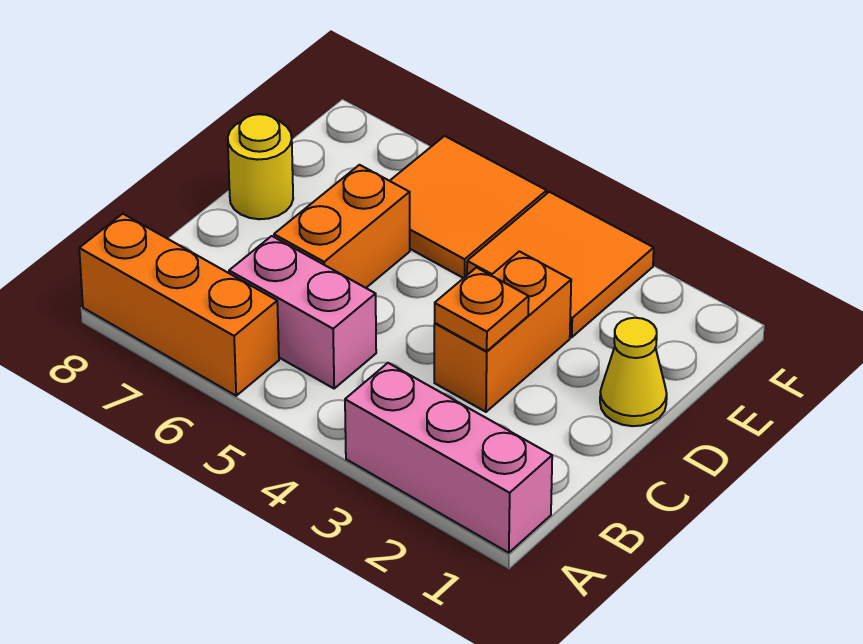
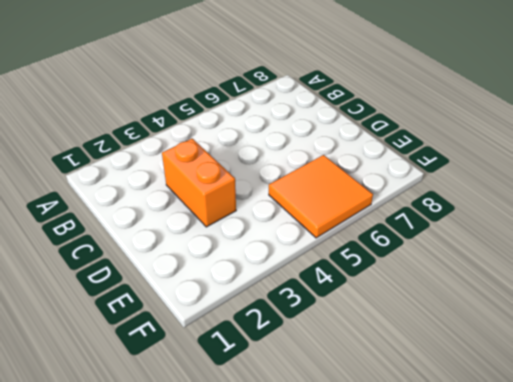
none -> pink 1x3 brick [345,363,552,553]
none -> orange 1x3 brick [79,214,279,396]

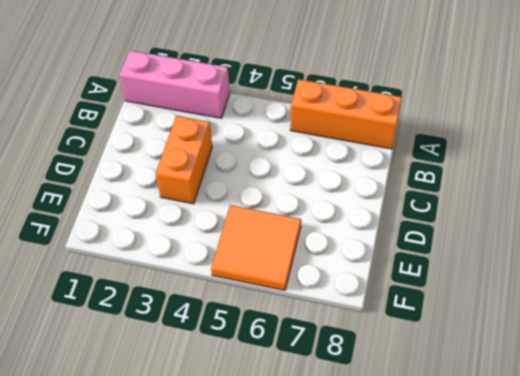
none -> pink 1x2 brick [229,236,376,388]
none -> orange 1x2 brick [274,165,410,288]

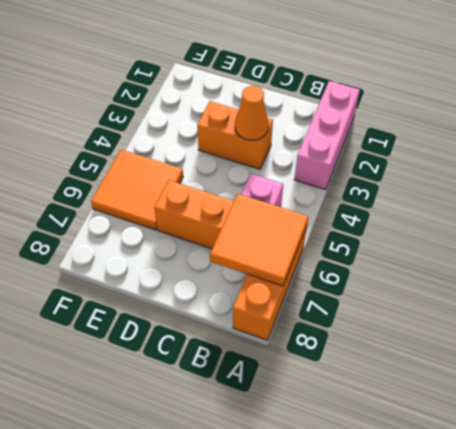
orange 2x2 tile [210,194,308,286] -> orange 2x2 tile moved to [467,192,654,337]
orange 1x1 cone [235,86,269,140] -> orange 1x1 plate [435,268,529,351]
none -> yellow 1x1 cone [600,318,667,426]
none -> yellow 1x1 round brick [228,114,293,219]

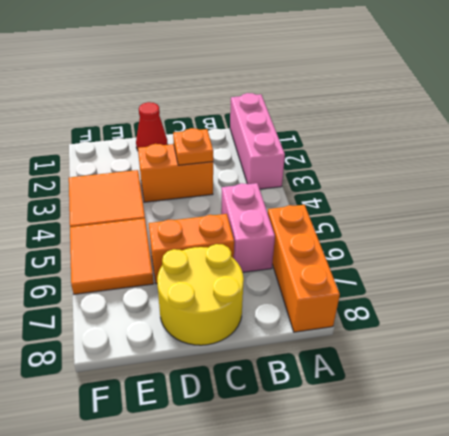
yellow 2x2 round brick [157,244,244,345] -> yellow 1x1 round brick [228,114,293,219]
red 1x1 cone [136,102,168,150] -> yellow 1x1 cone [600,318,667,426]

